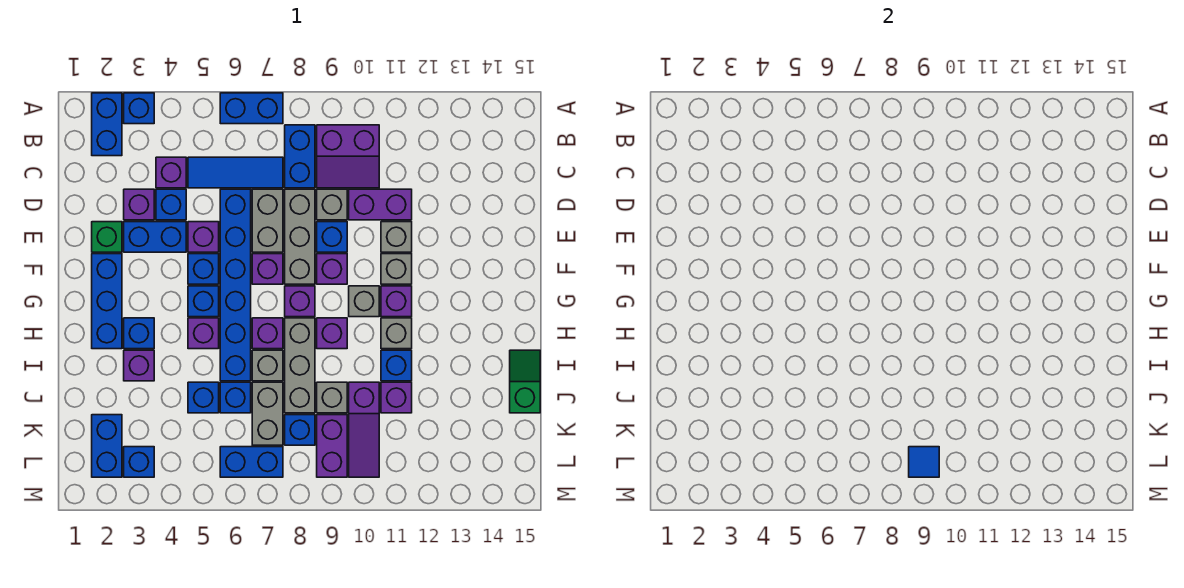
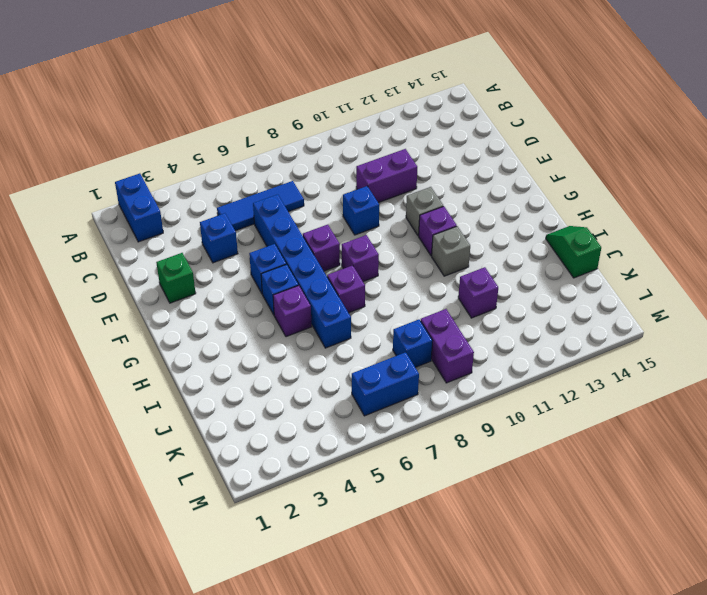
none -> blue 1x1 brick [124,93,154,124]
none -> blue 1x2 brick [220,93,283,124]
none -> blue 1x2 brick [285,125,315,188]
none -> purple 2x2 slope [317,125,379,188]

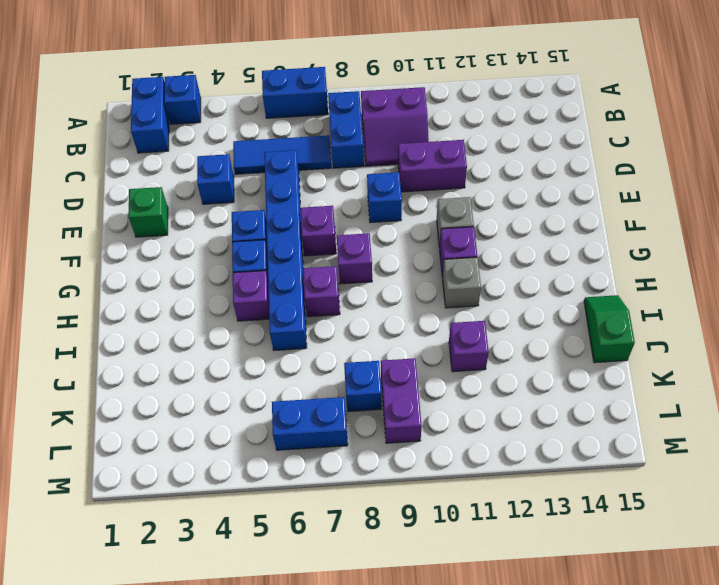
none -> purple 1x1 brick [156,157,186,188]
none -> purple 1x1 brick [124,189,154,220]
none -> grey 1x2 brick [252,189,283,252]
none -> grey 1x3 brick [285,189,315,284]

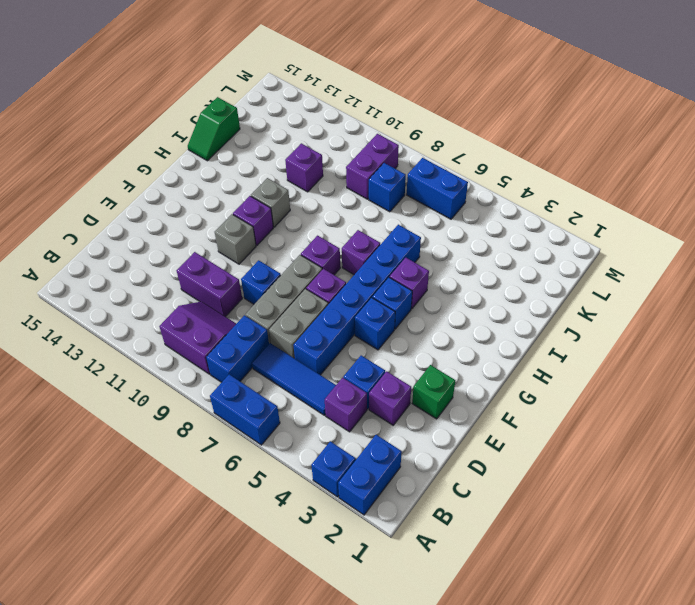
none -> grey 1x1 brick [317,189,347,220]
none -> blue 1x2 brick [124,222,186,252]
none -> purple 1x1 brick [188,222,219,252]
none -> grey 1x1 brick [381,222,412,252]

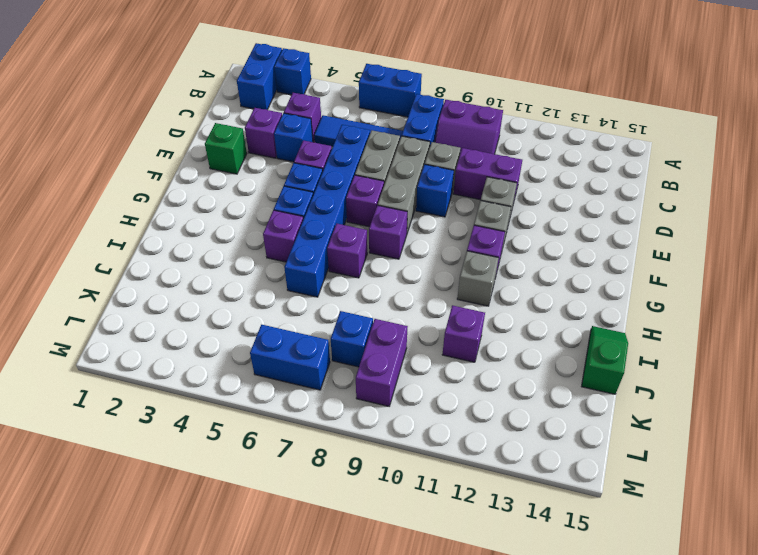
none -> blue 1x2 brick [124,222,186,252]
none -> blue 1x3 brick [92,254,122,349]
none -> purple 1x1 brick [317,254,347,284]
none -> grey 1x1 brick [349,286,379,317]

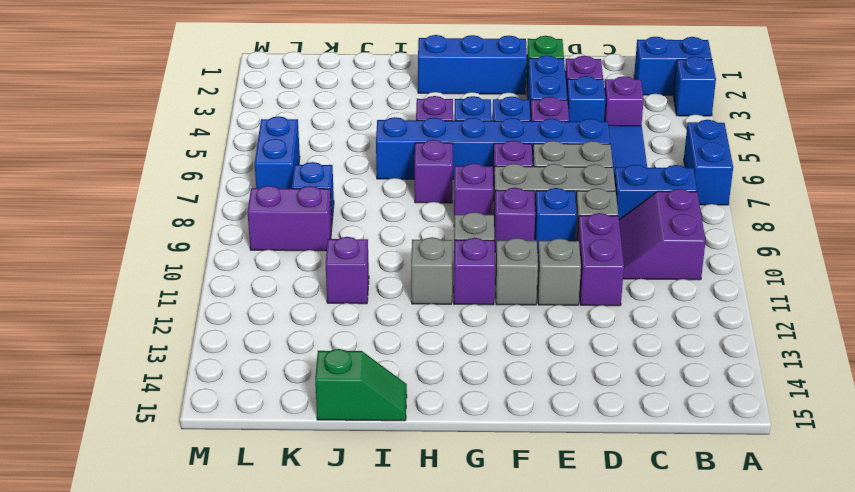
none -> blue 1x1 brick [124,318,154,349]
none -> grey 1x3 brick [285,318,315,413]
none -> purple 1x1 brick [317,318,347,349]
none -> purple 1x1 brick [124,350,154,381]

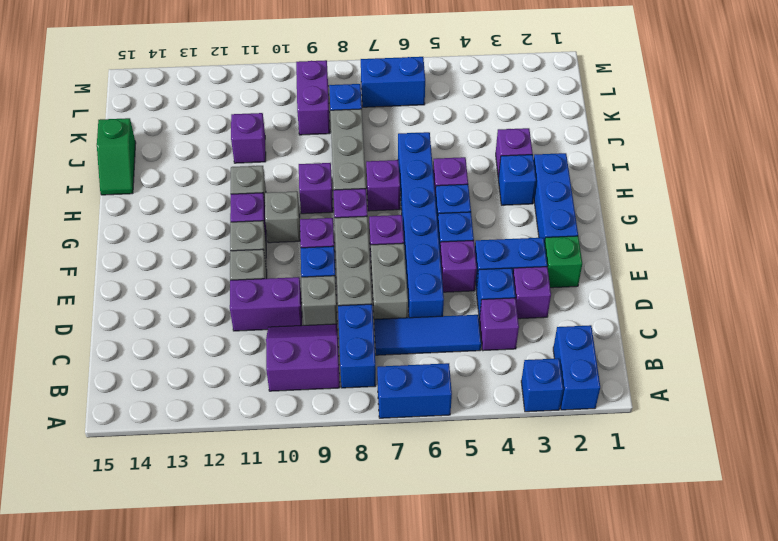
none -> grey 1x1 brick [252,350,283,381]
none -> blue 1x1 brick [381,350,412,381]
none -> blue 1x1 brick [188,382,219,413]
none -> blue 1x1 brick [220,382,251,413]

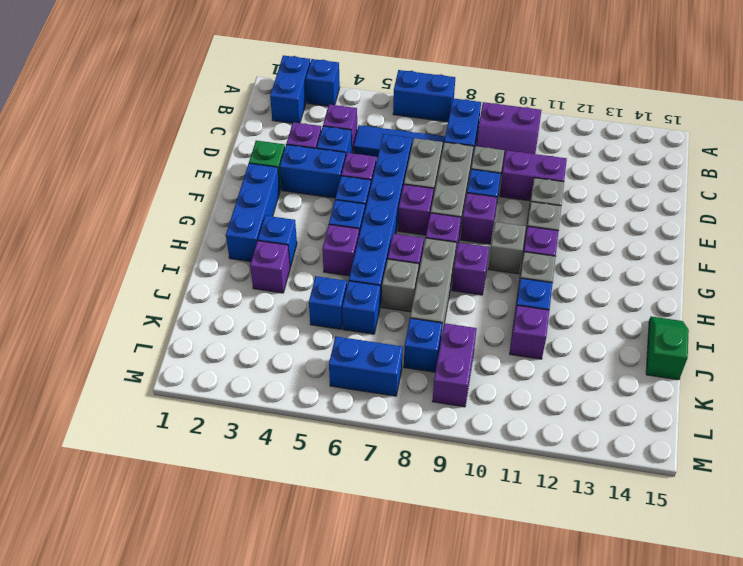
none -> grey 1x2 brick [252,382,283,445]
none -> grey 1x1 brick [317,382,347,413]
none -> purple 1x3 slope [349,382,379,477]
none -> blue 1x2 brick [92,415,122,477]

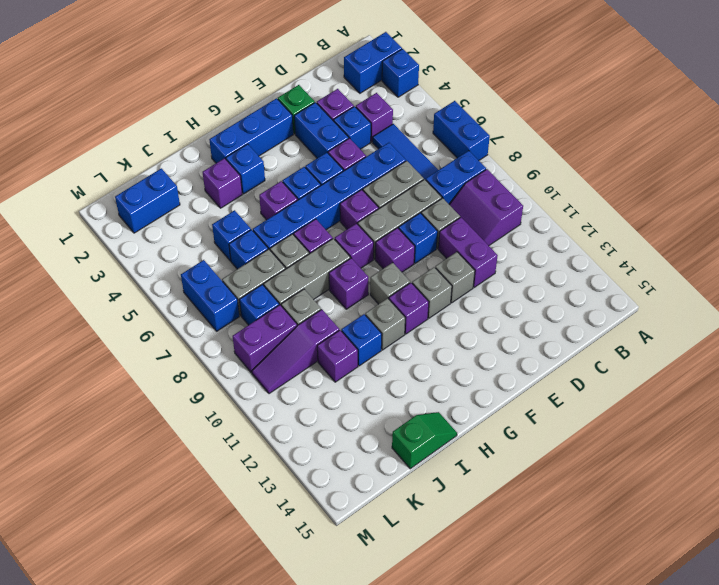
none -> blue 1x1 brick [124,447,154,477]
none -> blue 1x1 tile [909,447,939,477]

